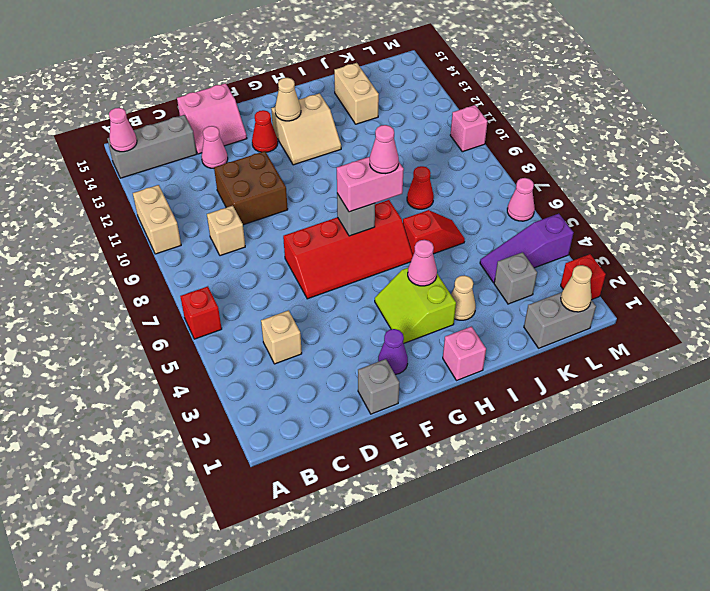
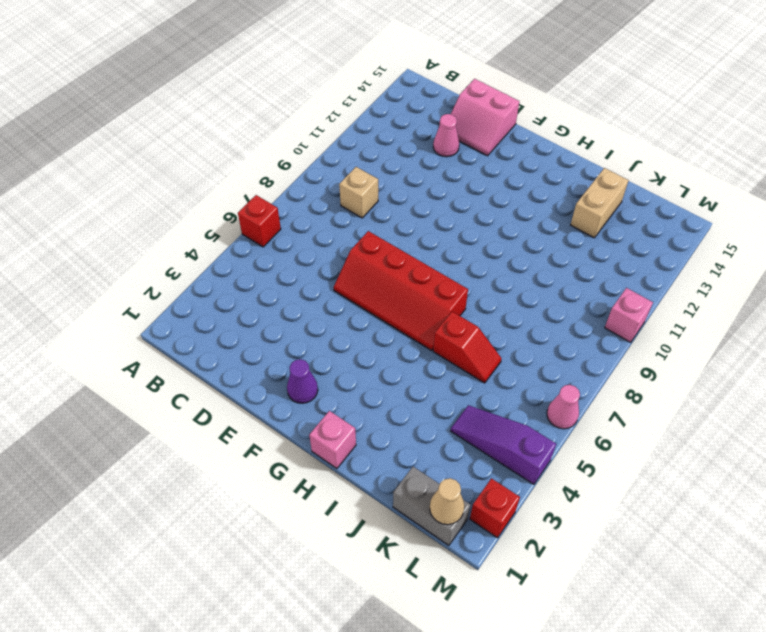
none -> tan 1x2 brick [133,185,181,254]
none -> grey 1x3 brick [107,115,197,178]
none -> tan 1x1 brick [261,310,302,364]
none -> brown 2x2 brick [214,151,288,225]

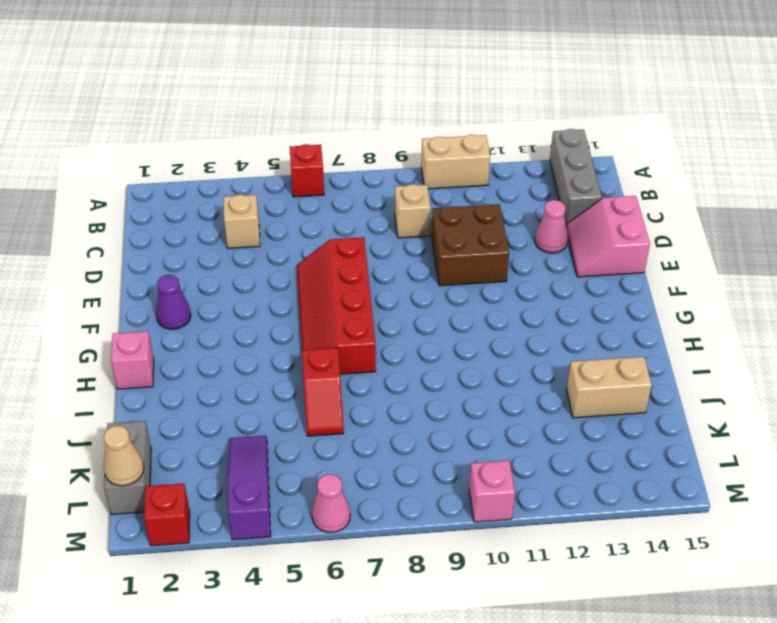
none -> grey 1x1 brick [358,359,399,414]
none -> red 1x1 cone [252,110,278,152]
none -> lime 2x2 slope [375,268,456,343]
none -> tan 2x2 slope [271,93,341,165]

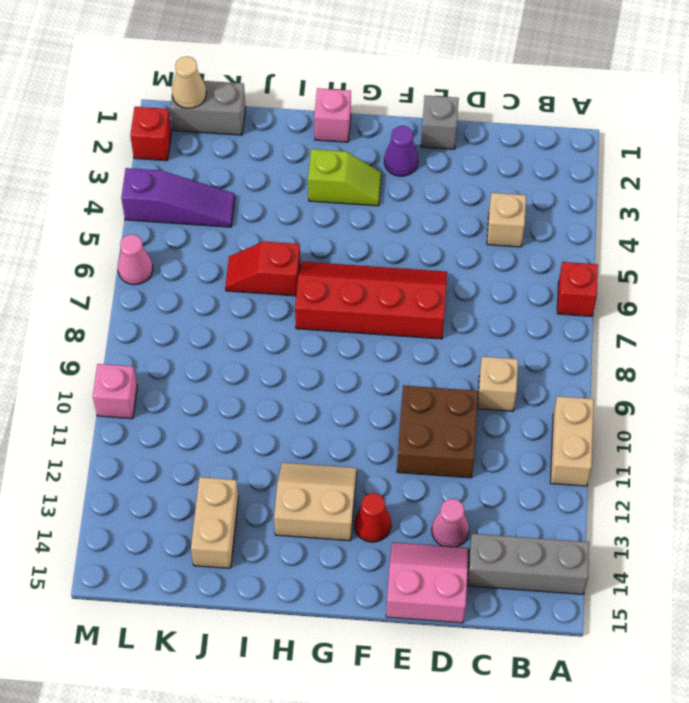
lime 1x2 slope [308,149,381,206] -> lime 2x2 slope [375,268,456,343]
none -> tan 1x1 cone [451,275,476,320]
none -> red 1x1 cone [407,166,434,209]
none -> grey 1x1 brick [494,252,537,304]
none -> pink 1x1 cone [109,108,137,152]

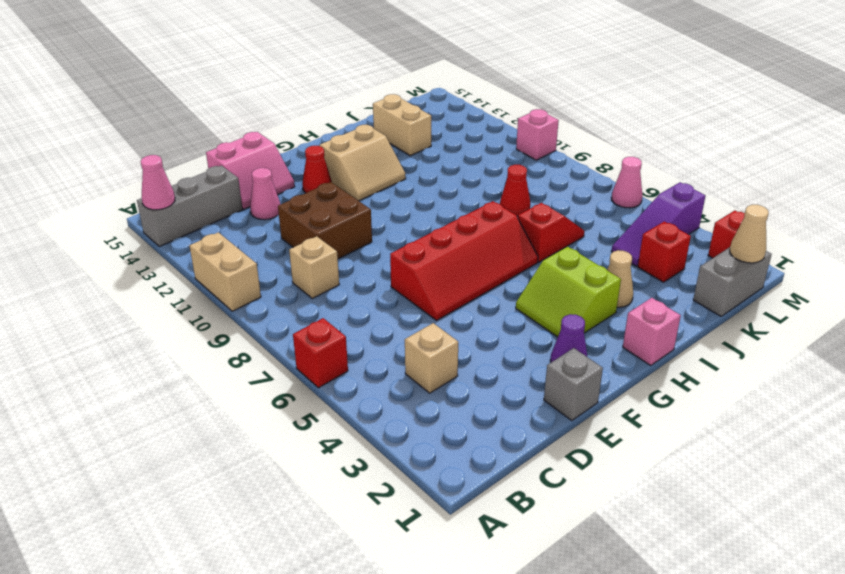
red 1x1 brick [638,221,691,282] -> grey 1x1 brick [494,252,537,304]
none -> grey 1x1 brick [337,194,375,236]
none -> tan 1x1 cone [275,78,301,121]
none -> pink 1x1 cone [408,240,437,286]
none -> pink 1x2 brick [337,157,404,212]

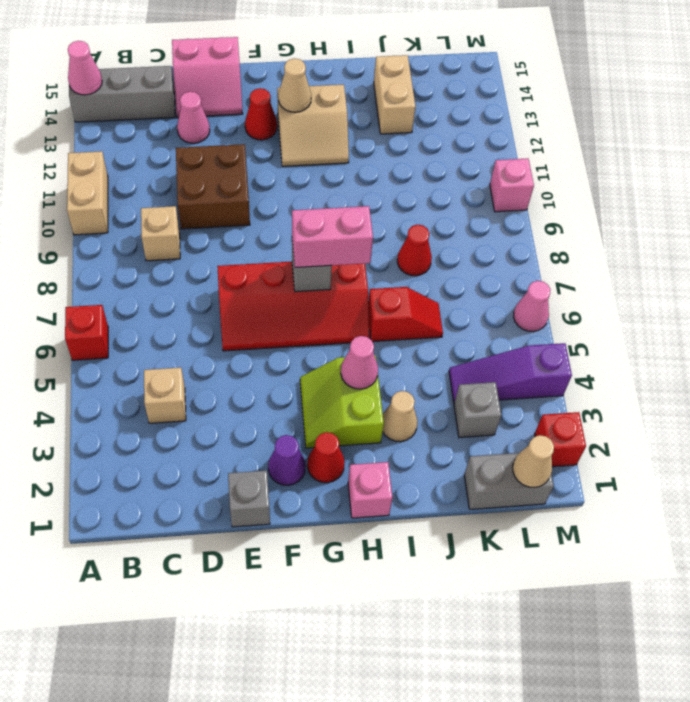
red 1x1 cone [307,432,345,483] -> none
none -> pink 1x1 cone [370,125,399,174]

